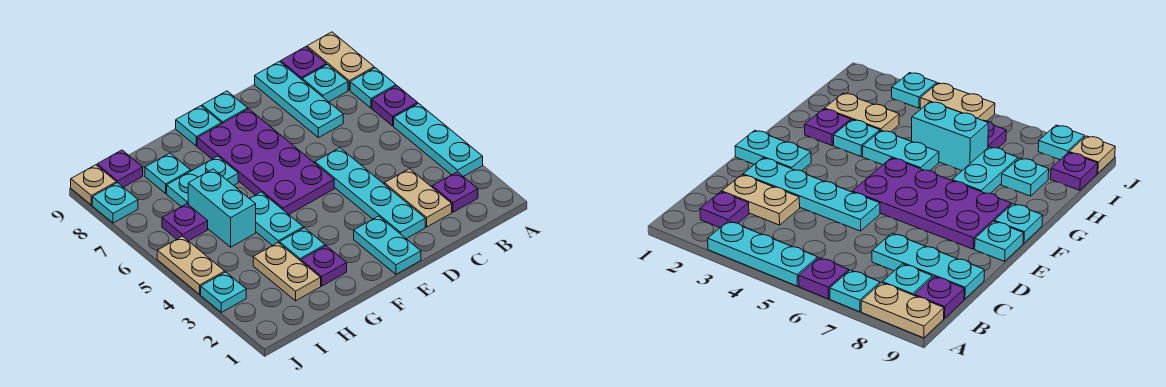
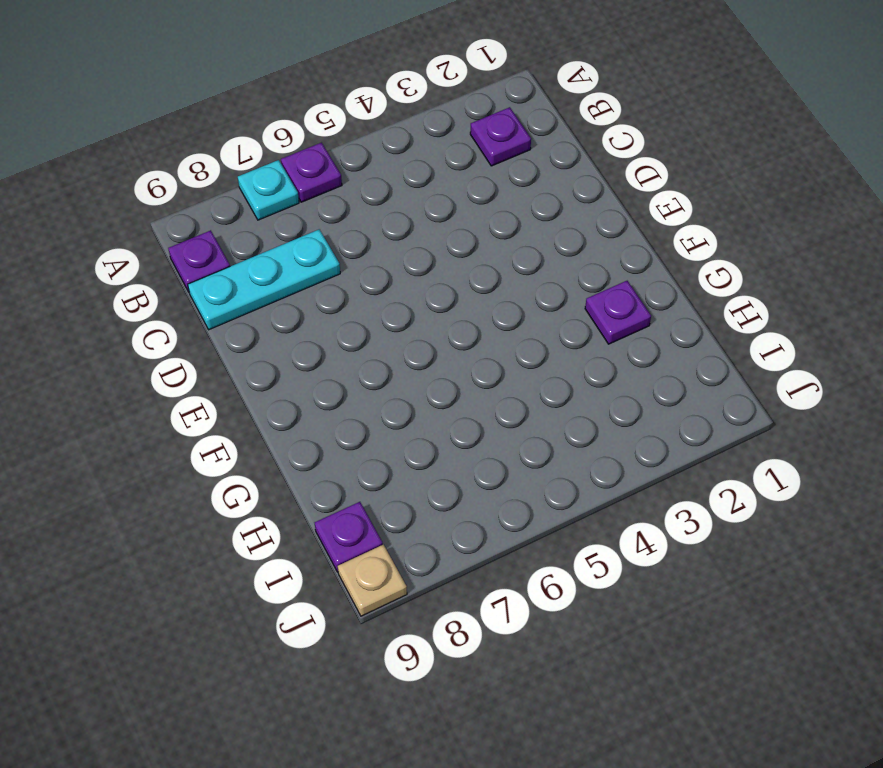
none -> cyan 1x3 plate [394,104,483,177]
none -> tan 1x2 plate [307,32,374,90]
none -> cyan 1x1 plate [302,65,348,102]

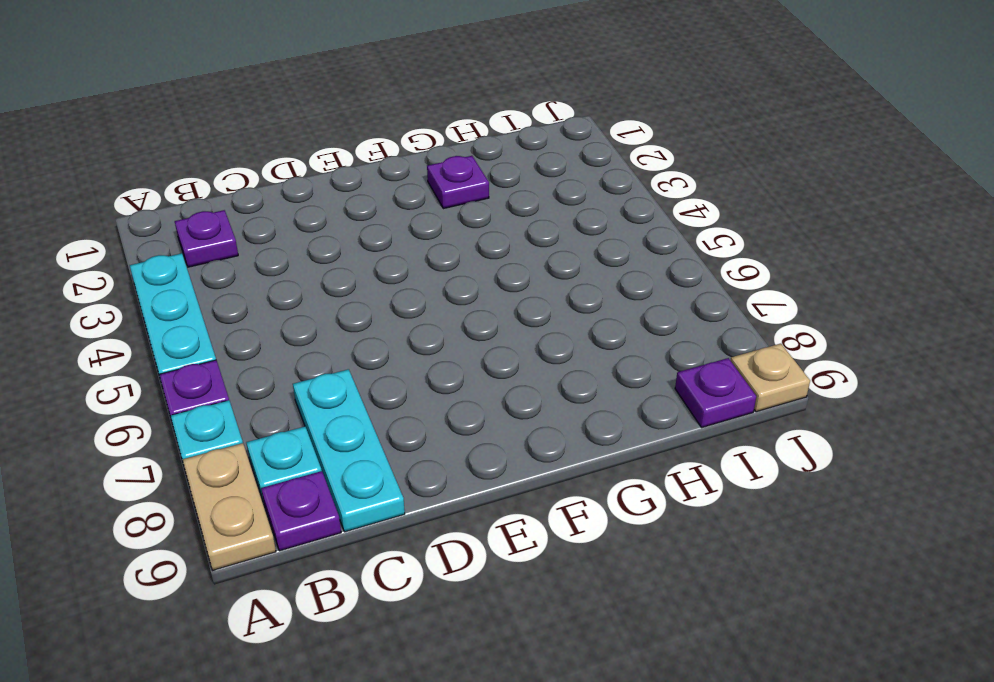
none -> tan 1x2 plate [384,169,452,227]
none -> cyan 1x4 plate [315,148,425,239]
none -> cyan 1x2 plate [354,216,421,274]

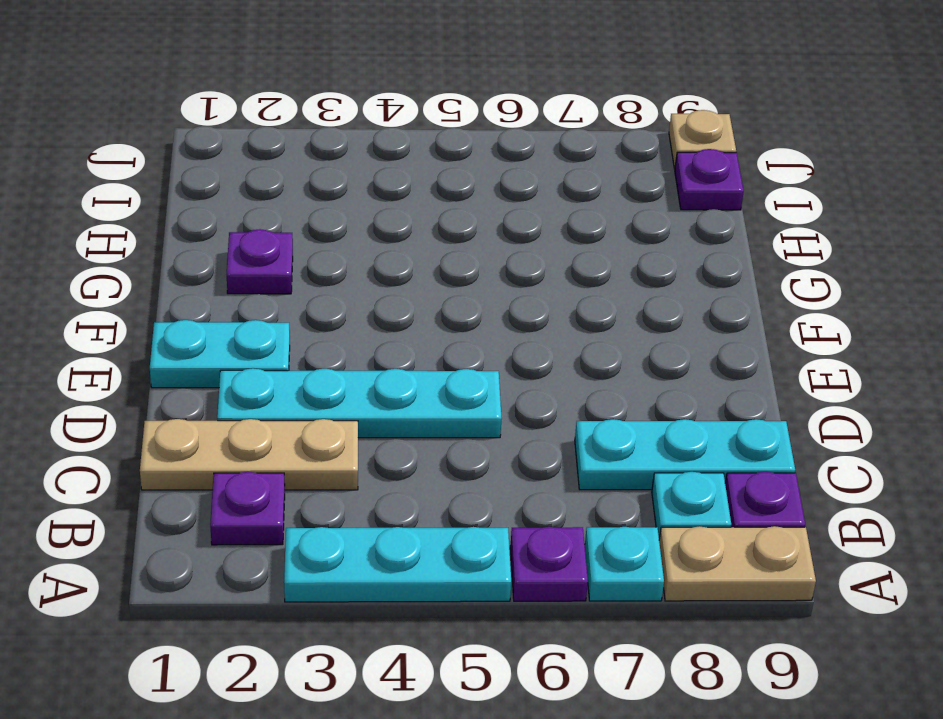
tan 1x3 plate [140,419,358,490] -> tan 1x2 plate [384,169,452,227]
none -> purple 2x4 plate [197,109,334,214]
none -> cyan 1x1 plate [202,91,248,124]
none -> cyan 1x1 plate [176,106,221,146]

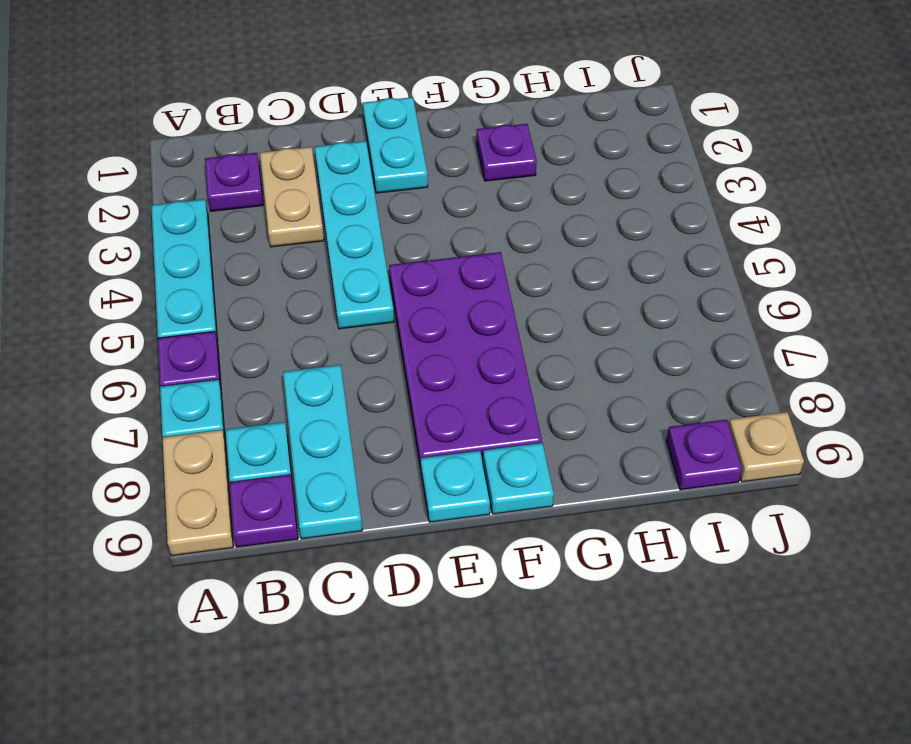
none -> cyan 1x1 plate [279,228,325,261]
none -> cyan 1x2 plate [249,192,303,246]
none -> cyan 1x2 plate [167,156,238,207]

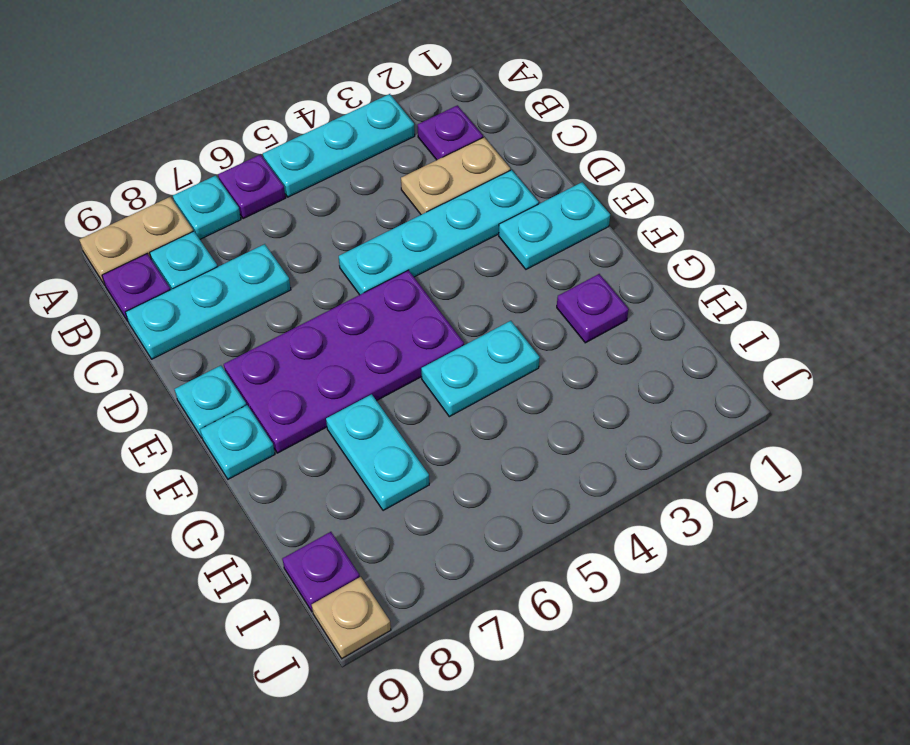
none -> cyan 1x1 plate [279,228,325,261]
none -> tan 1x2 plate [253,243,321,301]
none -> cyan 1x2 brick [188,169,256,247]

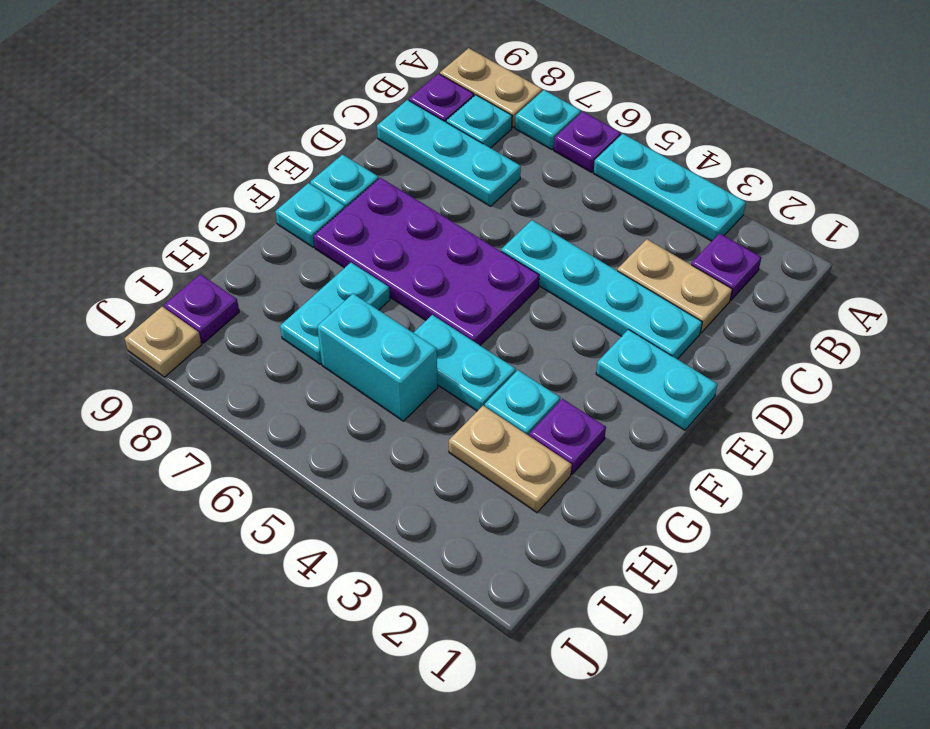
none -> cyan 1x1 plate [145,153,191,193]
none -> purple 1x1 plate [162,204,208,241]
none -> cyan 1x1 plate [201,272,246,312]

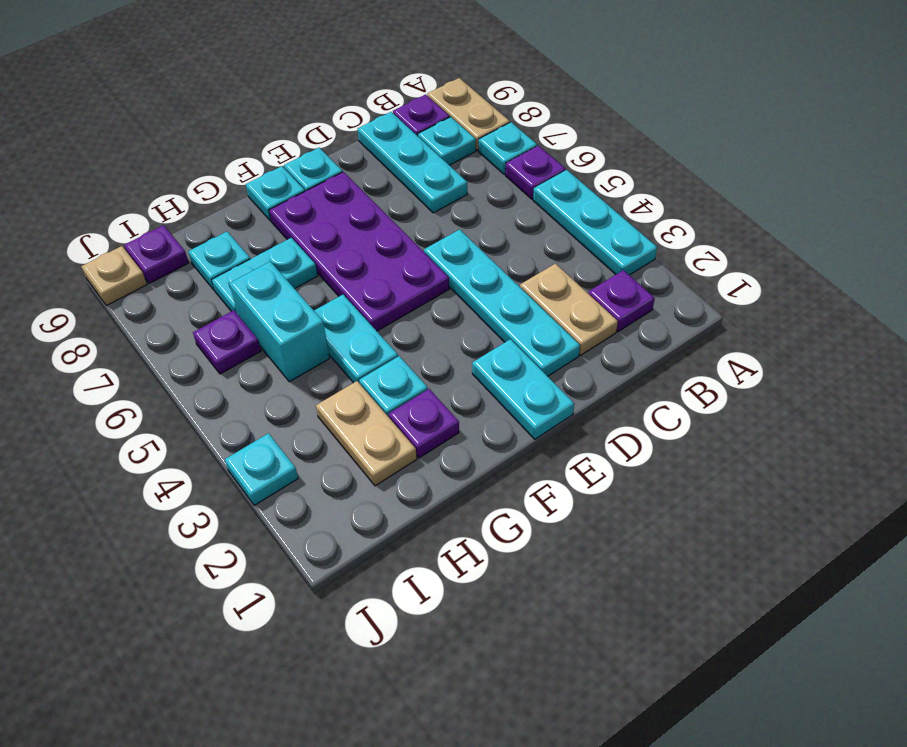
none -> tan 1x2 plate [157,236,225,294]
none -> cyan 1x1 plate [92,183,138,223]

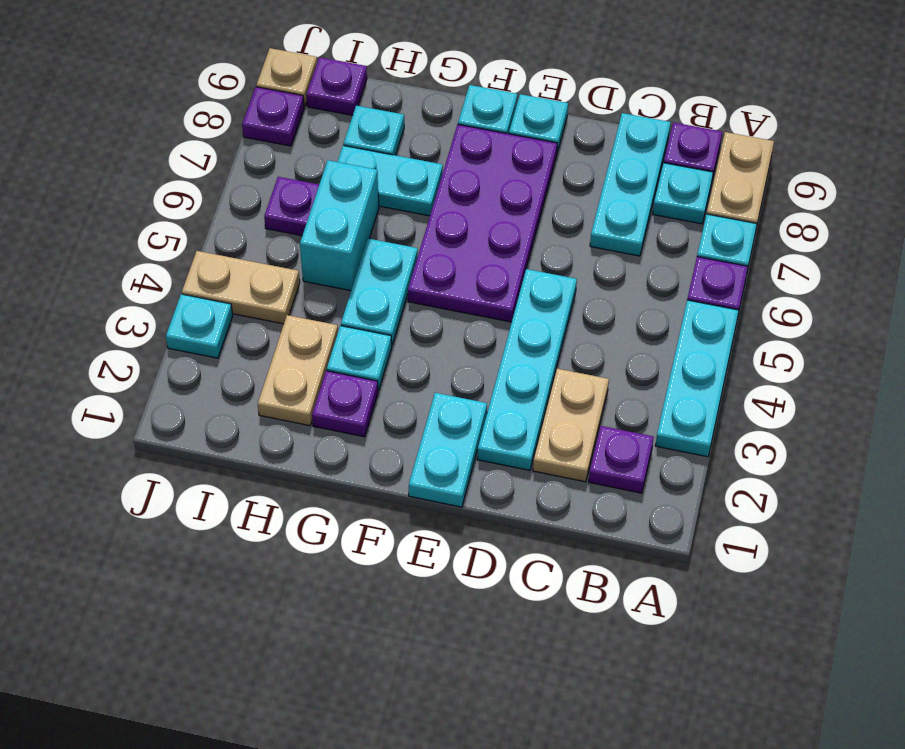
tan 1x2 plate [182,251,300,324] -> tan 1x2 plate turned to [157,236,225,294]
purple 1x1 plate [242,87,304,146] -> cyan 1x1 plate [92,183,138,223]

